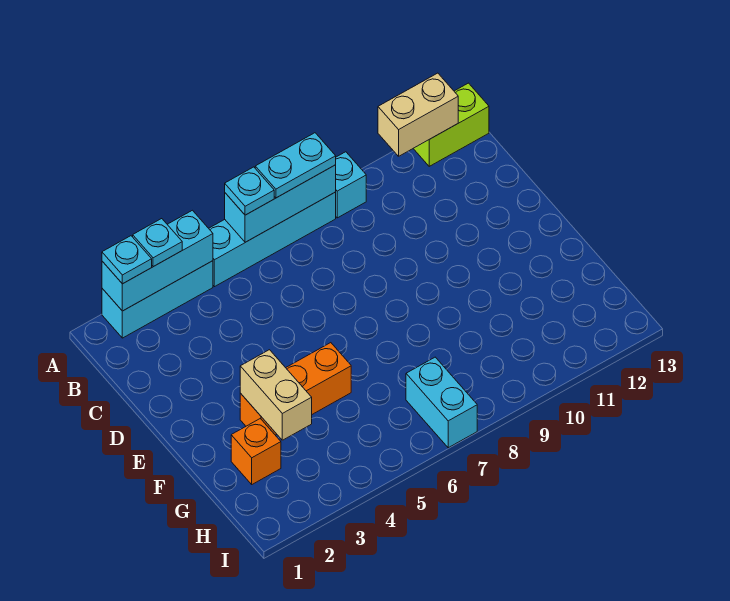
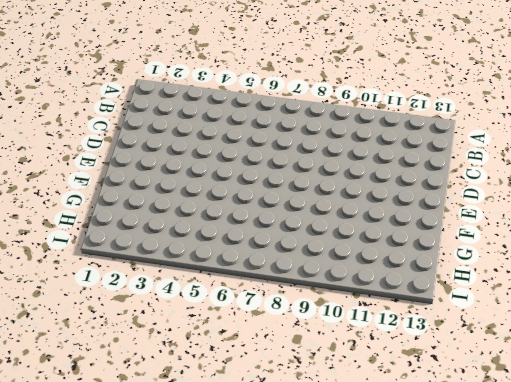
none -> cyan 1x3 brick [102,261,213,338]
none -> cyan 1x4 brick [209,192,336,287]
none -> cyan 1x1 brick [336,152,366,218]

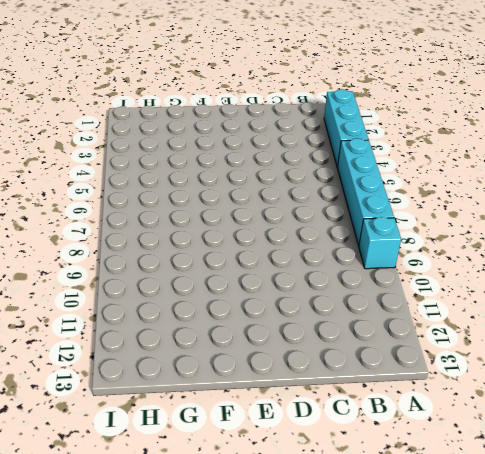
none -> lime 1x2 brick [413,83,489,166]
none -> orange 1x3 brick [240,343,351,435]
none -> orange 1x1 brick [231,419,281,484]

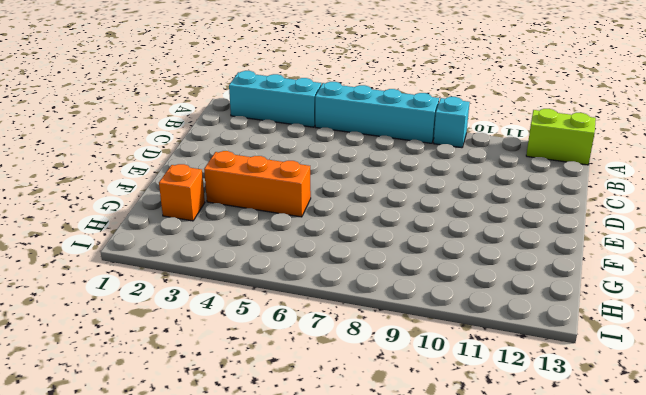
none -> cyan 1x2 brick [406,357,477,448]
none -> cyan 1x3 brick [102,210,213,311]
none -> cyan 1x3 brick [225,165,336,242]

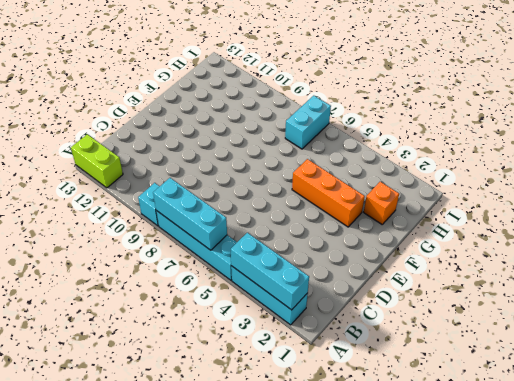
none -> tan 1x2 brick [378,73,458,156]
none -> tan 1x2 brick [240,350,312,440]
none -> cyan 1x1 plate [102,236,152,284]

